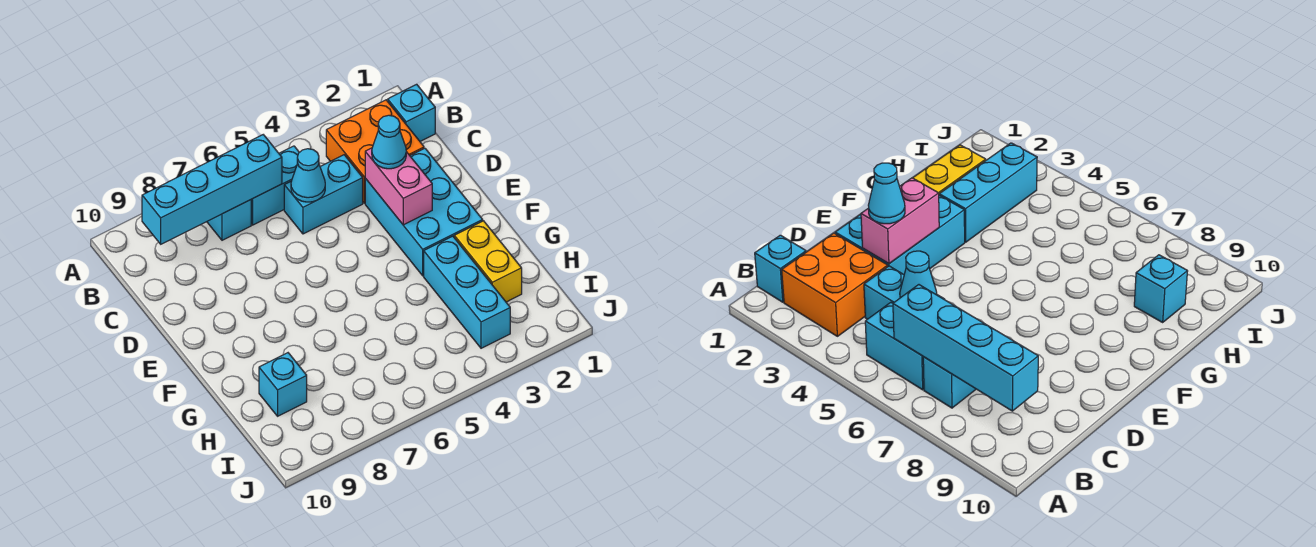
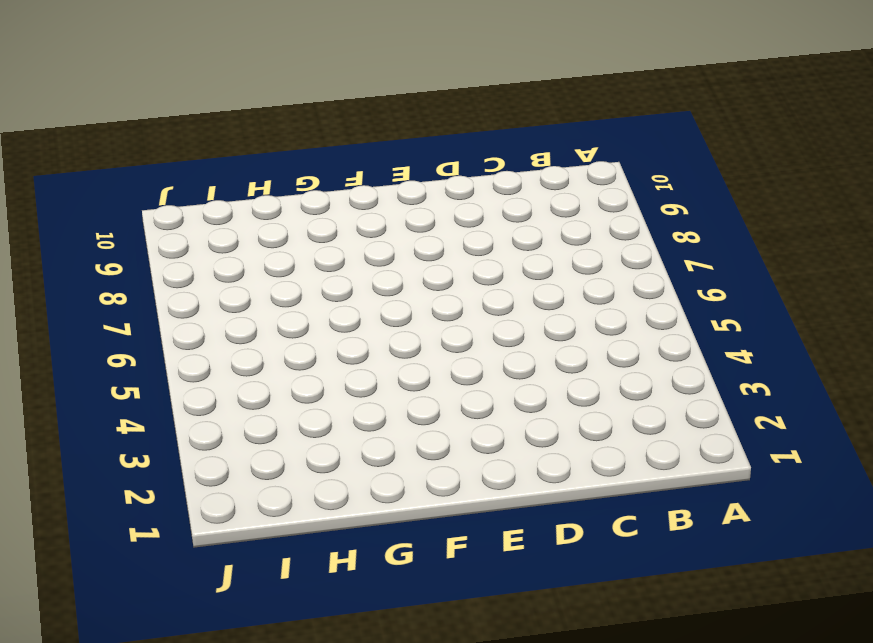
none -> cyan 1x1 brick [388,84,435,141]
none -> orange 2x2 brick [326,100,424,203]
none -> cyan 1x2 brick [251,146,299,225]

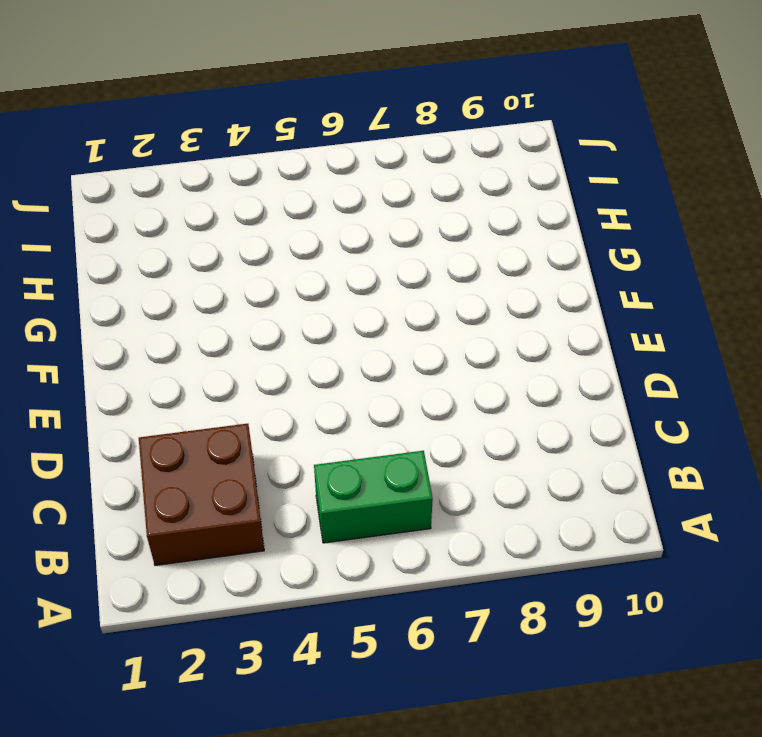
brown 2x2 brick [139,424,264,565] -> orange 2x2 brick [326,100,424,203]
green 1x2 brick [314,451,433,543] -> cyan 1x2 brick [251,146,299,225]
none -> cyan 1x1 brick [388,84,435,141]
none -> cyan 1x1 brick [207,200,251,240]
none -> cyan 1x2 brick [284,155,363,234]

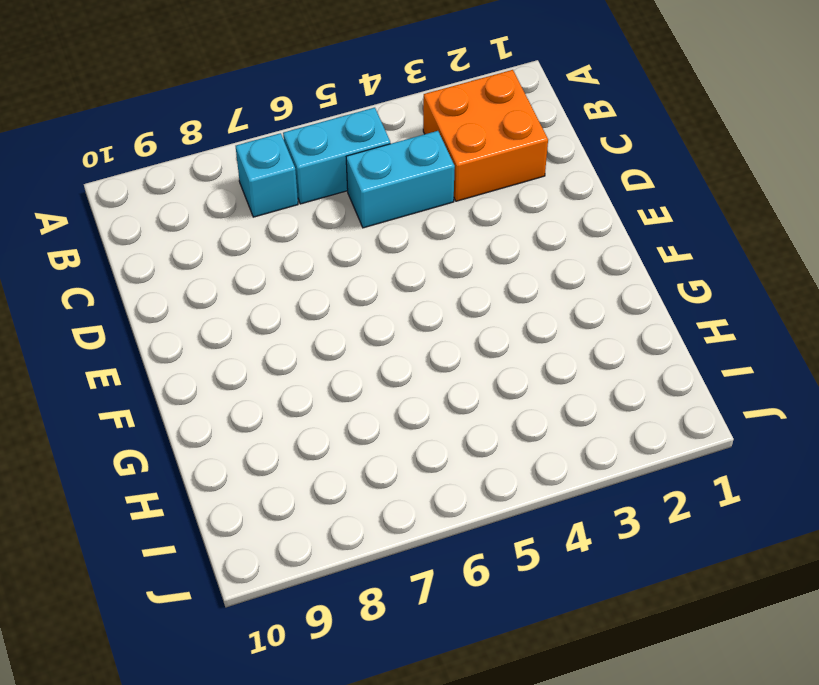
none -> cyan 1x1 brick [388,84,435,141]
none -> cyan 2x3 brick [365,148,483,276]
none -> yellow 1x2 brick [454,221,522,302]

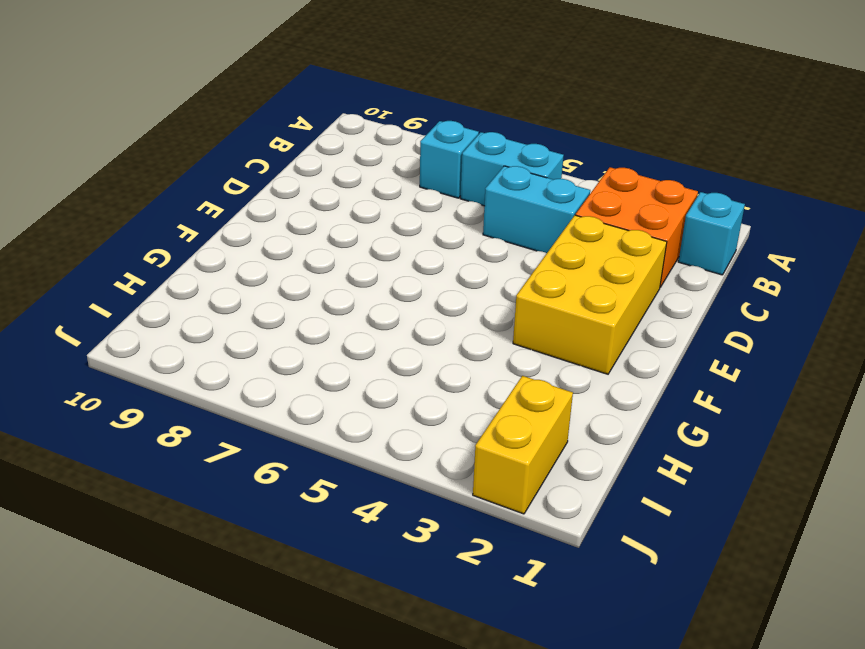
yellow 2x3 brick [513,215,667,374] -> cyan 2x3 brick [365,148,483,276]
yellow 1x2 brick [473,376,573,514] -> yellow 1x2 brick moved to [454,221,522,302]
none -> cyan 1x3 brick [424,236,510,348]
none -> cyan 1x1 brick [259,353,307,416]
none -> cyan 1x4 brick [142,135,282,244]

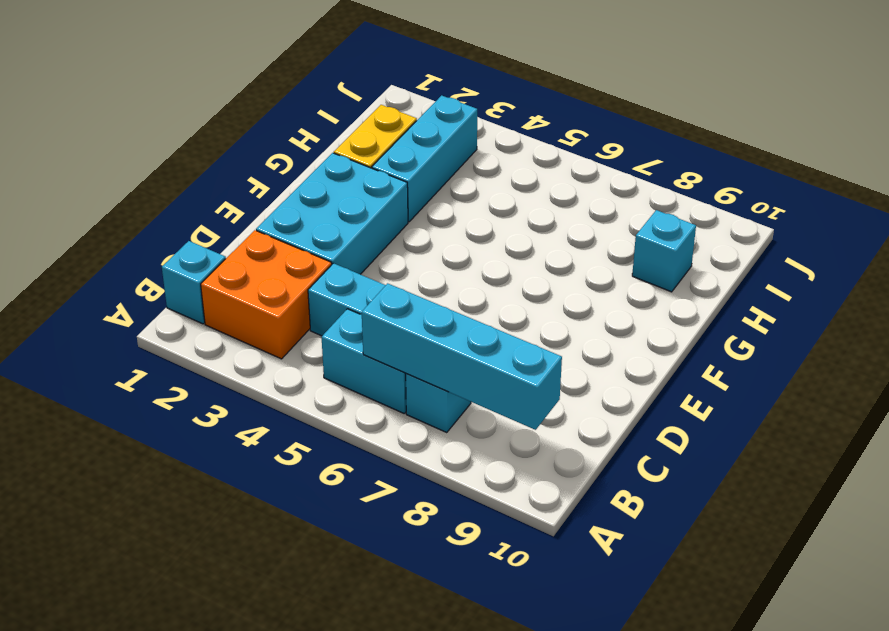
none -> cyan 1x1 cone [291,149,325,202]
none -> pink 1x2 brick [365,148,432,225]
none -> cyan 1x1 cone [372,115,406,169]

